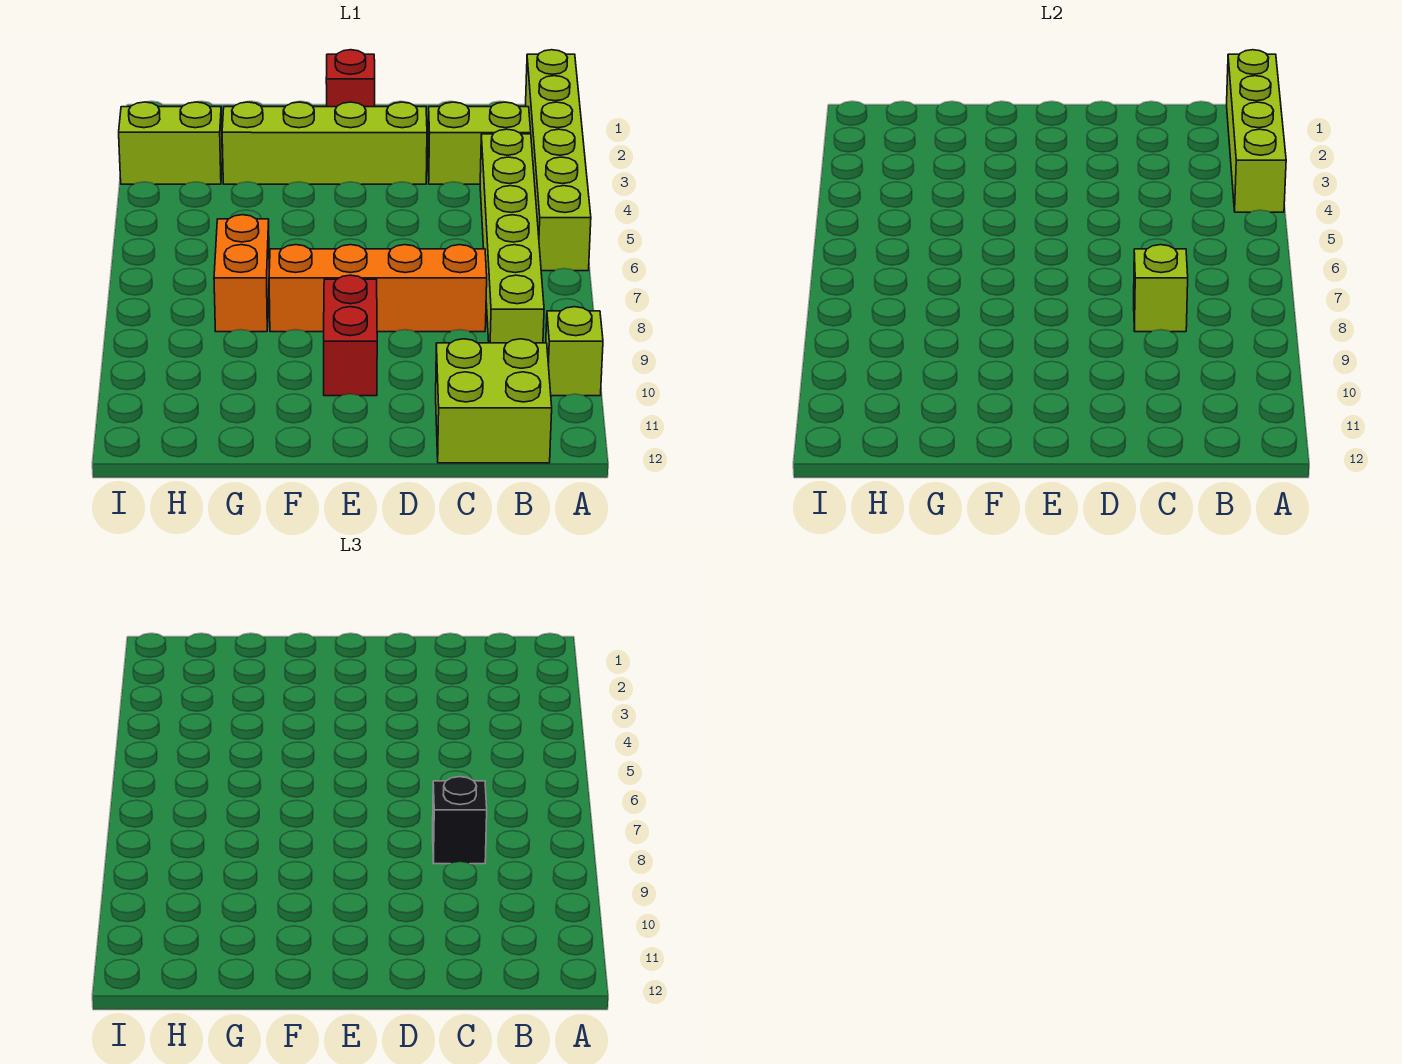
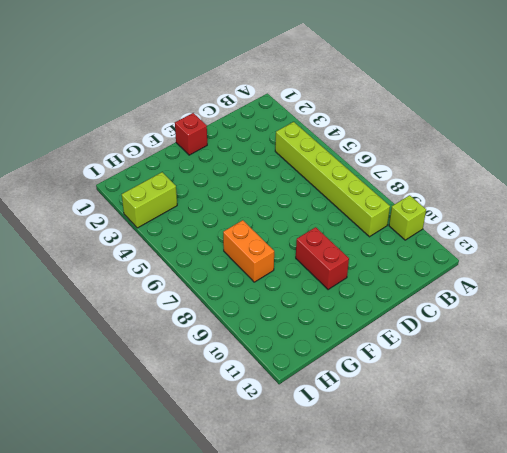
none -> lime 1x6 brick [526,50,591,271]
none -> lime 1x2 brick [428,102,531,184]
none -> lime 2x2 brick [436,339,552,463]

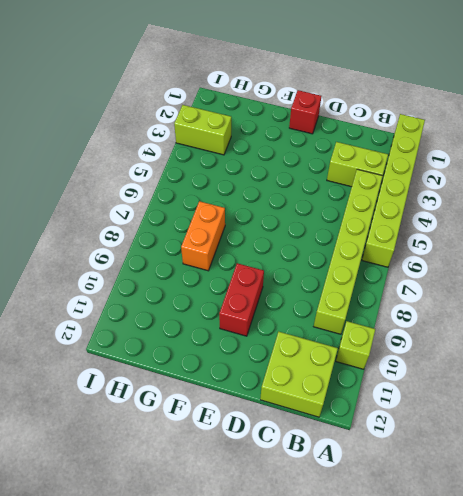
none -> orange 1x4 brick [269,245,487,332]
none -> lime 1x4 brick [222,102,427,184]
none -> lime 1x4 brick [1227,50,1286,212]

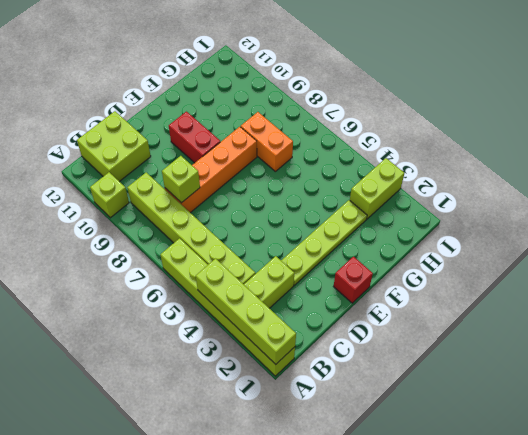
lime 1x4 plate [281,200,367,285] -> lime 1x4 brick [222,102,427,184]
none -> black 1x1 brick [433,777,487,864]

